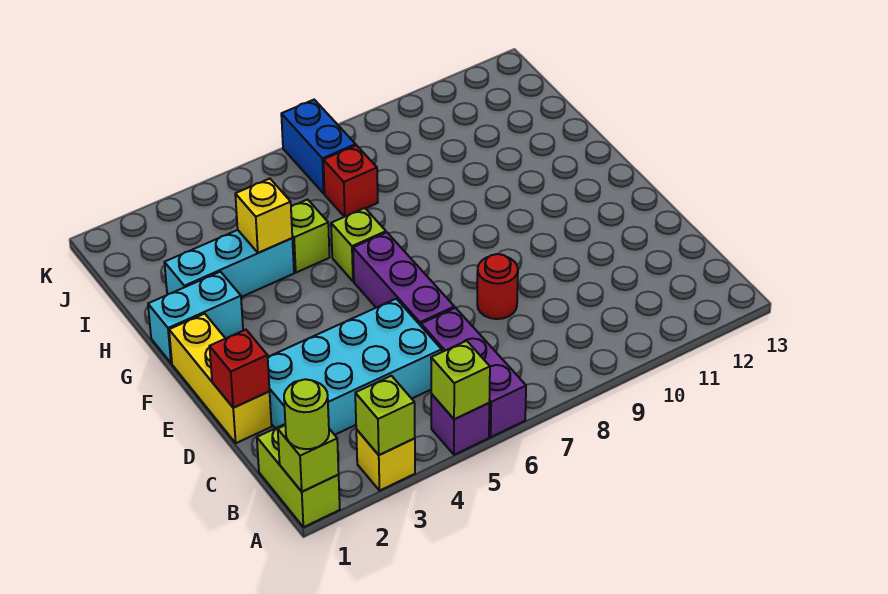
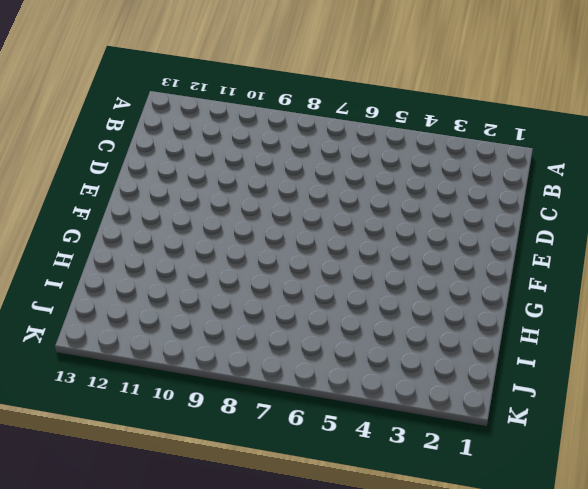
none -> lime 1x2 brick [257,424,340,527]
none -> yellow 1x1 brick [356,429,415,491]
none -> purple 1x1 brick [431,394,489,455]

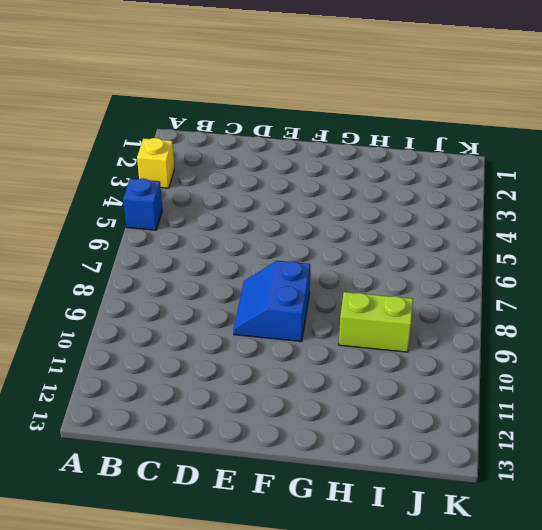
blue 1x1 brick [123,178,162,230] -> purple 1x1 brick [431,394,489,455]
blue 2x2 slope [234,261,310,342] -> none
lime 1x2 brick [339,292,413,352] -> lime 1x2 brick moved to [257,424,340,527]
none -> purple 1x3 brick [421,308,526,437]
none -> cyan 2x4 brick [268,299,442,435]
none -> yellow 1x3 brick [169,314,272,443]

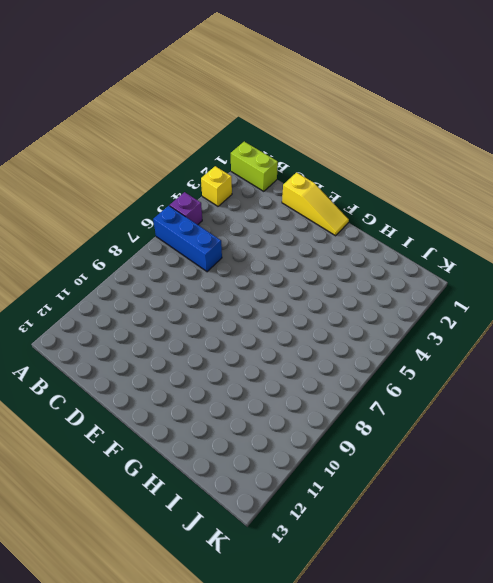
blue 1x3 brick [153,206,222,272] -> purple 1x3 brick [421,308,526,437]
yellow 1x3 slope [282,173,349,236] -> yellow 1x3 brick [169,314,272,443]
none -> cyan 2x4 brick [268,299,442,435]
none -> purple 1x3 brick [353,233,454,326]
none -> red 1x1 round brick [477,254,518,319]

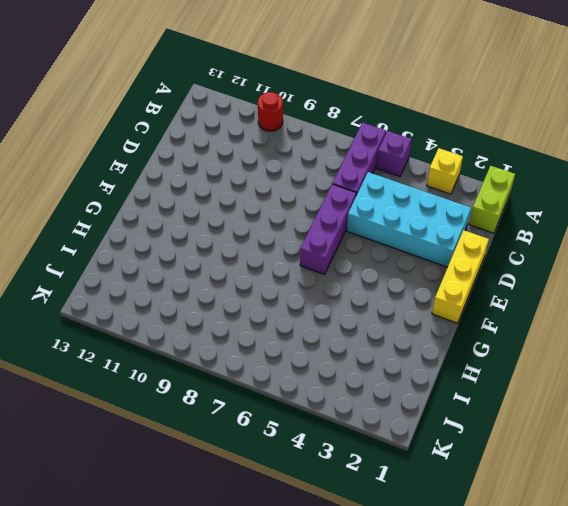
red 1x1 round brick [258,92,283,131] -> red 1x1 round brick moved to [477,254,518,319]
none -> cyan 1x2 brick [148,272,243,363]
none -> lime 1x1 brick [331,208,386,281]
none -> cyan 1x3 brick [164,230,294,297]

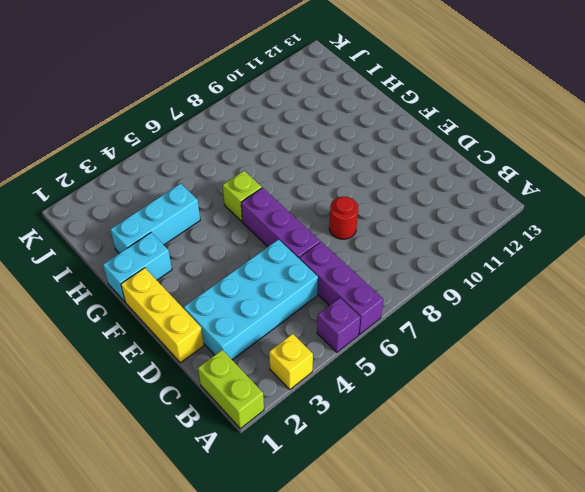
none -> lime 1x1 brick [291,199,330,273]
none -> red 1x1 brick [323,145,378,217]
none -> blue 1x2 brick [281,100,356,193]

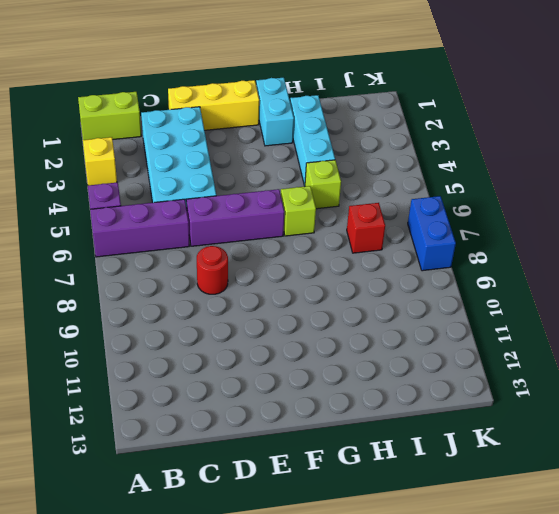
blue 1x2 brick [408,196,456,271] -> blue 1x2 brick turned to [281,100,356,193]
none -> lime 1x1 brick [278,426,339,492]
none -> lime 1x1 brick [355,376,415,455]
none -> lime 1x1 brick [431,341,490,419]

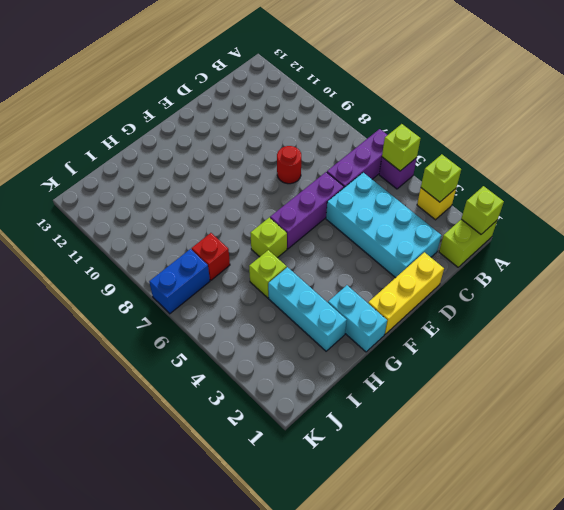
none -> red 1x1 brick [210,330,270,408]
none -> yellow 1x1 brick [235,179,292,253]
none -> lime 1x1 round brick [284,379,329,449]

